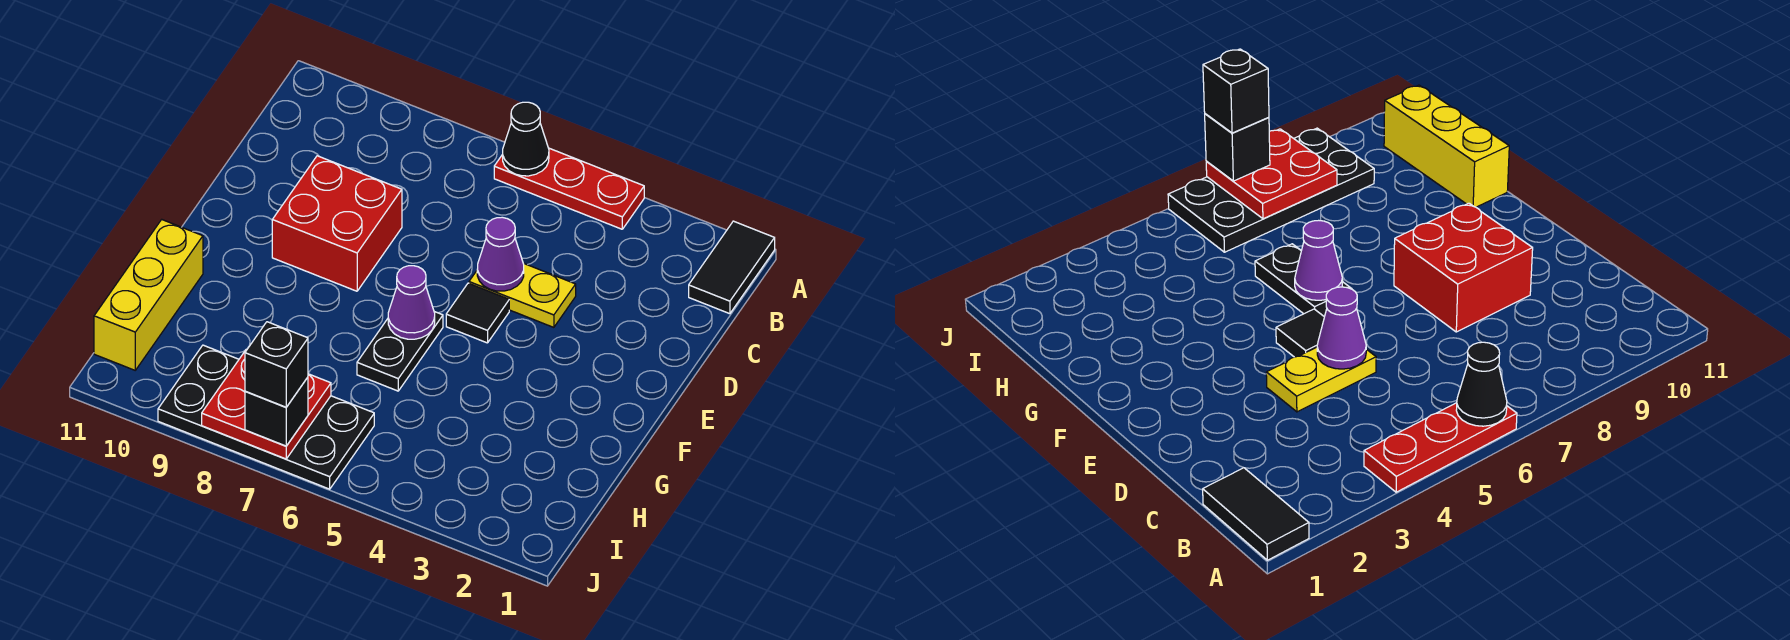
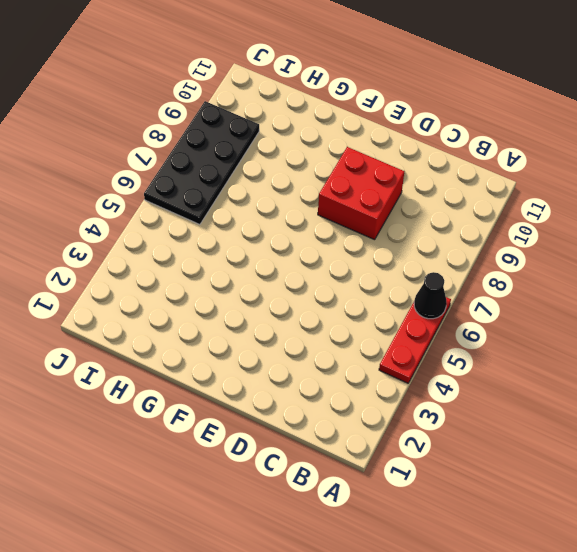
none -> black 1x2 tile [689,221,775,314]
none -> yellow 1x2 plate [469,263,576,327]
none -> black 1x1 tile [446,283,509,343]

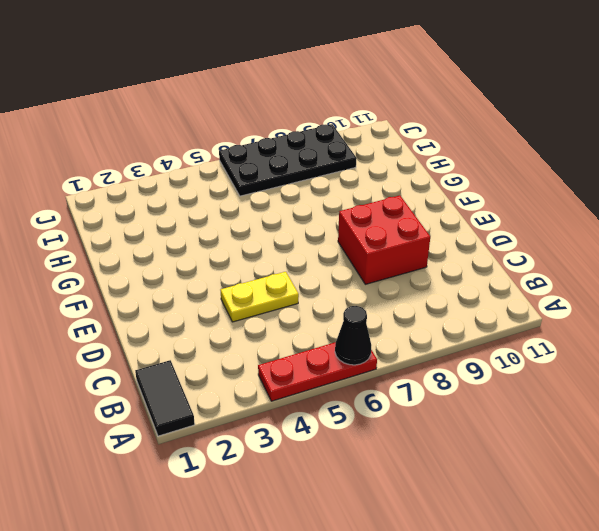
none -> black 1x1 tile [446,283,509,343]
none -> black 1x2 plate [357,312,443,391]
none -> yellow 1x3 brick [94,220,203,370]

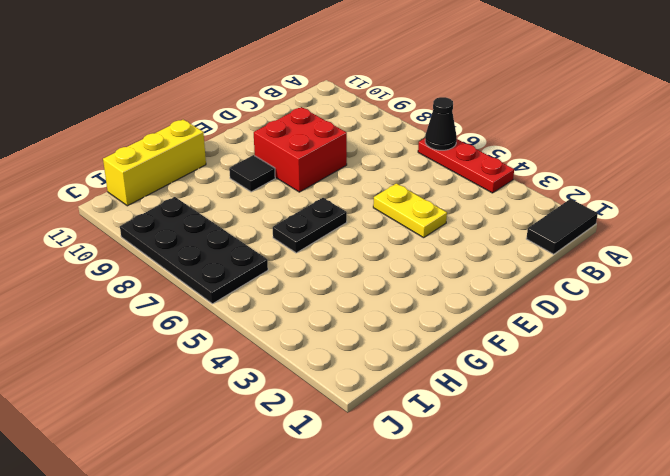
black 1x1 tile [229,155,275,192] -> black 1x1 tile moved to [446,283,509,343]
none -> purple 1x1 cone [477,217,524,291]
none -> purple 1x1 cone [388,266,435,339]
none -> red 2x2 plate [202,349,331,459]

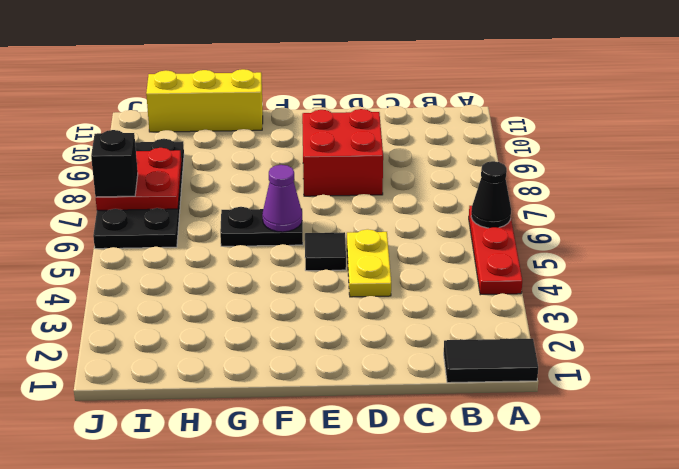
none -> purple 1x1 cone [477,217,524,291]
none -> black 1x1 brick [245,322,308,407]

